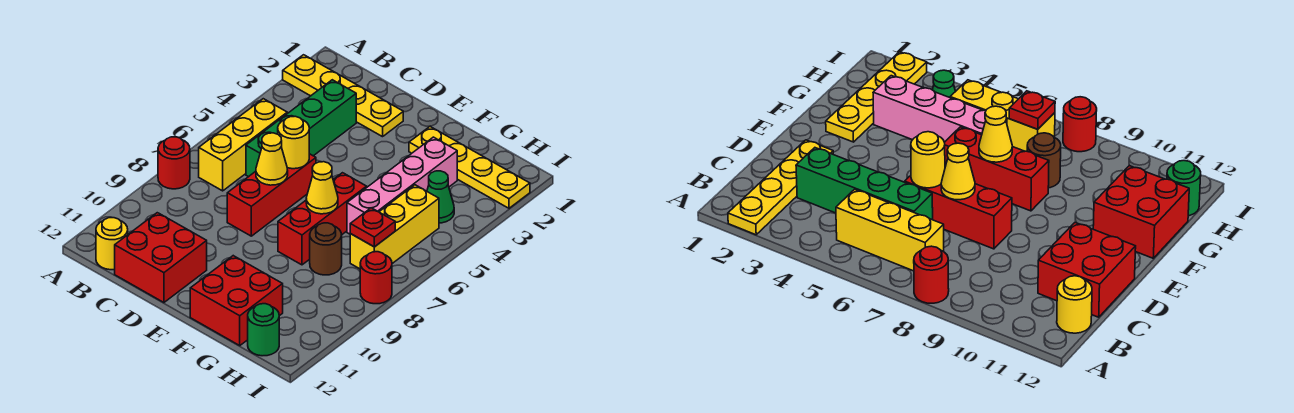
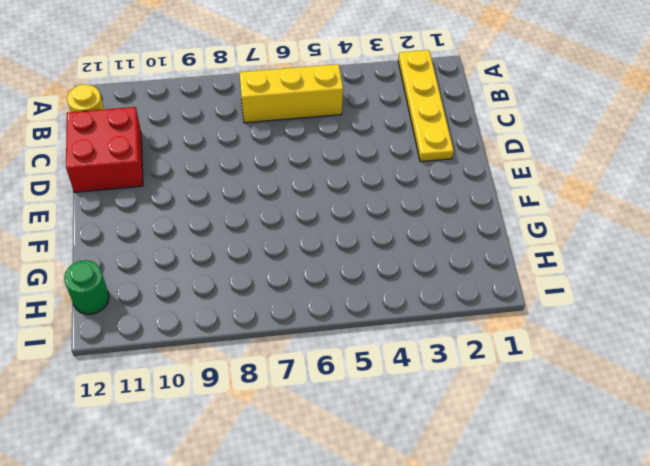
none -> red 1x1 round brick [158,137,190,189]
none -> green 1x4 brick [246,80,356,177]
none -> red 1x3 brick [227,154,316,236]

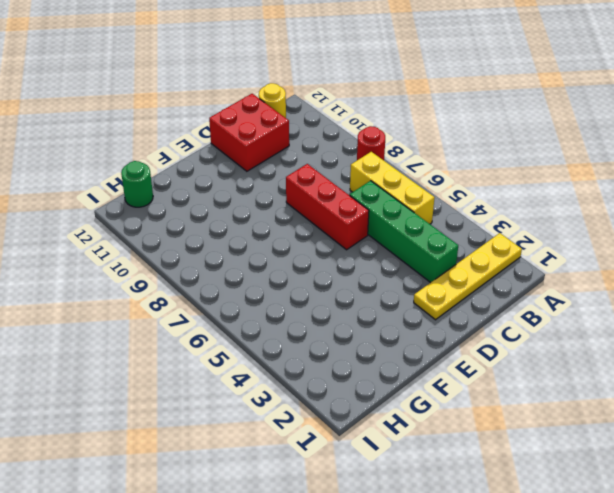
none -> yellow 1x4 plate [409,127,530,208]
none -> red 1x3 brick [278,173,367,265]
none -> red 2x2 brick [190,256,283,345]

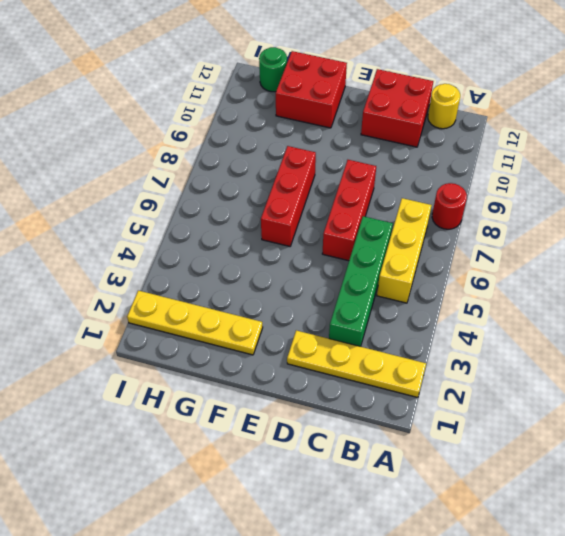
none -> pink 1x4 brick [347,137,457,234]
none -> brown 1x1 round brick [310,223,342,275]
none -> green 1x1 cone [427,171,454,223]

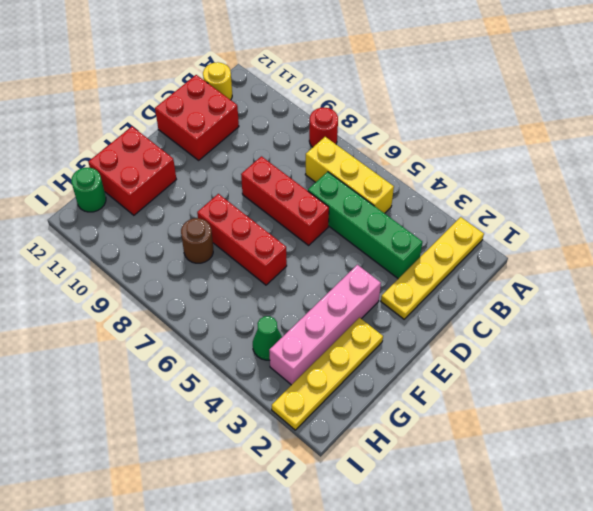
pink 1x4 brick [269,265,381,385] -> pink 1x4 brick turned to [347,137,457,234]
none -> yellow 1x3 brick [350,185,439,269]
none -> red 1x1 round brick [360,252,392,304]
none -> yellow 1x1 round brick [278,116,309,169]

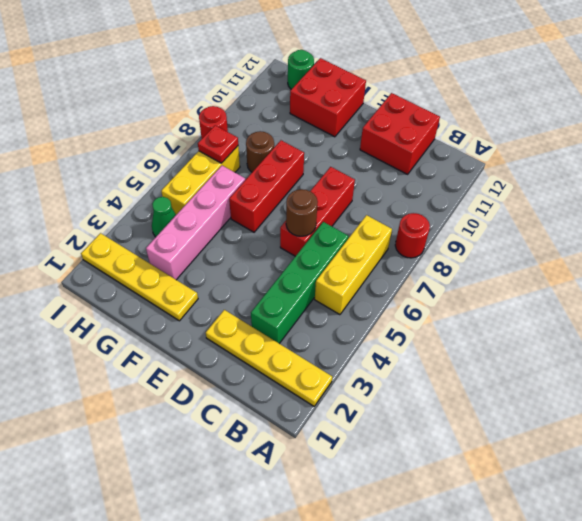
brown 1x1 round brick [286,189,318,236] -> yellow 1x1 round brick [278,116,309,169]
none -> yellow 1x1 round brick [96,218,128,270]
none -> yellow 1x1 cone [256,133,288,185]
none -> yellow 1x1 cone [306,162,338,214]

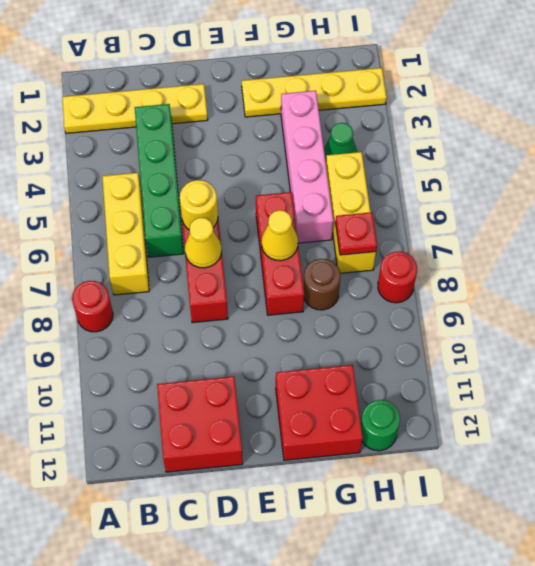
none -> yellow 1x1 round brick [96,218,128,270]

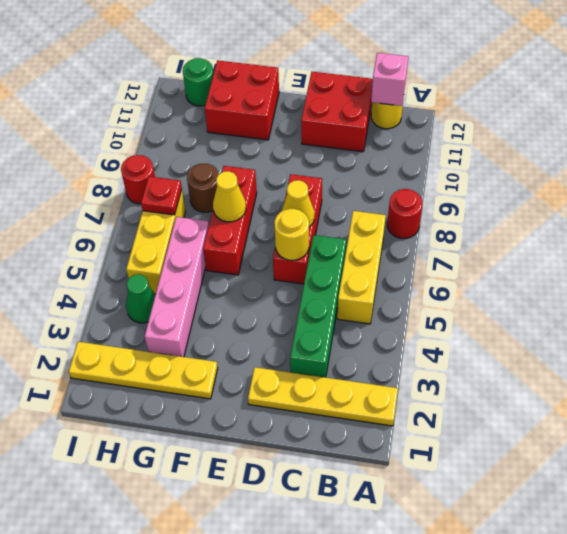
pink 1x1 brick [371,53,408,106] -> none

